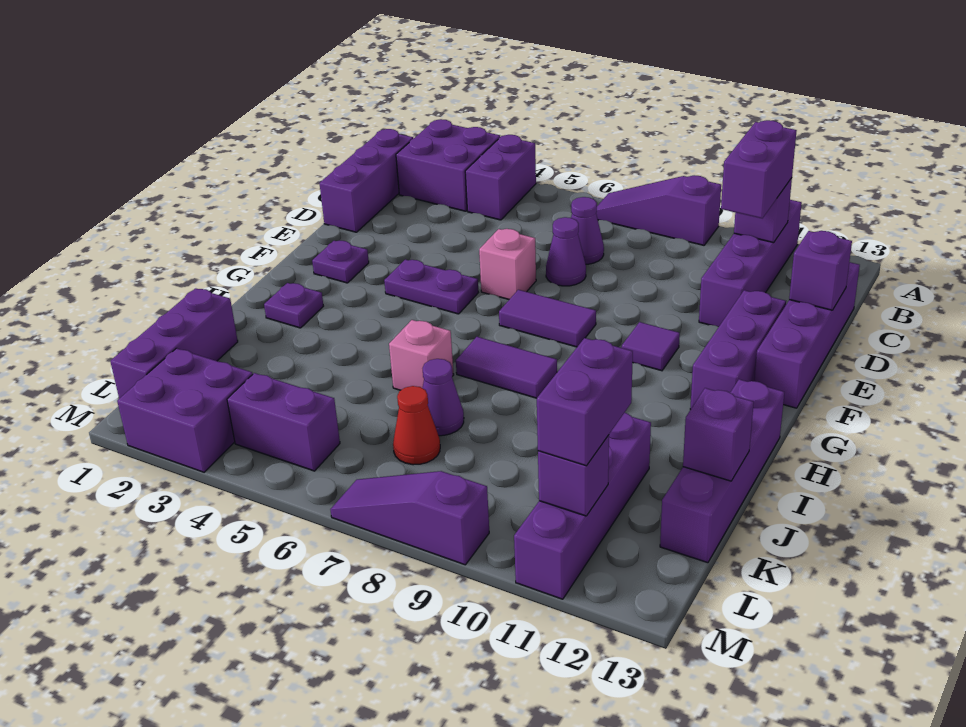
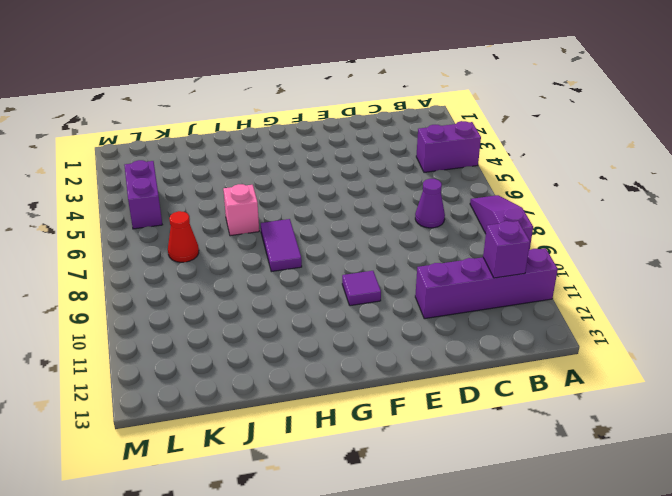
none -> purple 2x2 brick [396,119,500,211]
none -> purple 1x3 brick [319,129,413,232]
none -> purple 1x4 brick [754,262,860,408]
none -> purple 1x1 cone [546,217,586,286]

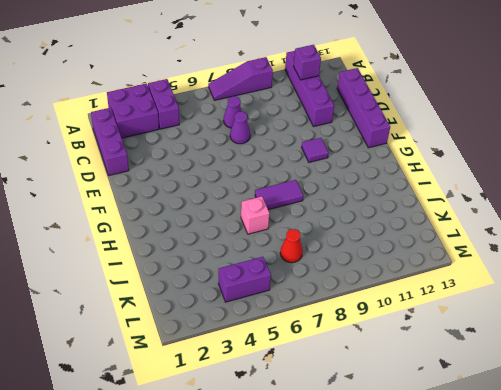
none -> pink 1x1 brick [479,229,536,299]
none -> purple 1x3 brick [690,290,786,410]
none -> purple 1x1 plate [312,240,369,283]
none -> purple 1x2 plate [384,260,478,314]

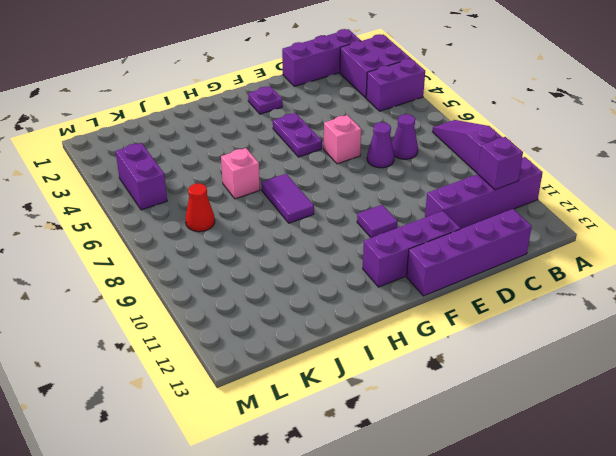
none -> purple 1x2 tile [499,290,596,347]
none -> purple 1x1 plate [264,283,323,328]
none -> purple 1x4 brick [660,379,784,563]
none -> purple 1x3 brick [110,288,238,398]

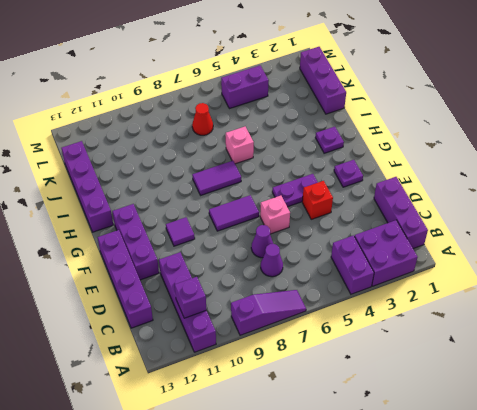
red 1x1 brick [302,181,333,219] -> none
none -> purple 1x1 cone [423,359,464,436]
none -> purple 1x4 brick [514,413,651,599]
none -> purple 2x2 brick [117,348,253,472]
none -> purple 1x3 slope [330,471,489,565]

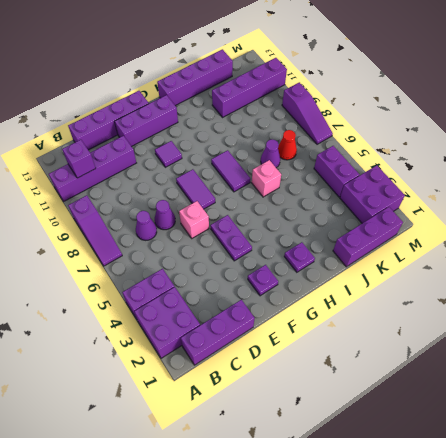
none -> purple 1x1 brick [789,231,852,310]
none -> purple 1x1 brick [683,388,754,481]
none -> purple 1x1 brick [538,435,609,516]
none -> purple 1x2 brick [721,120,797,218]

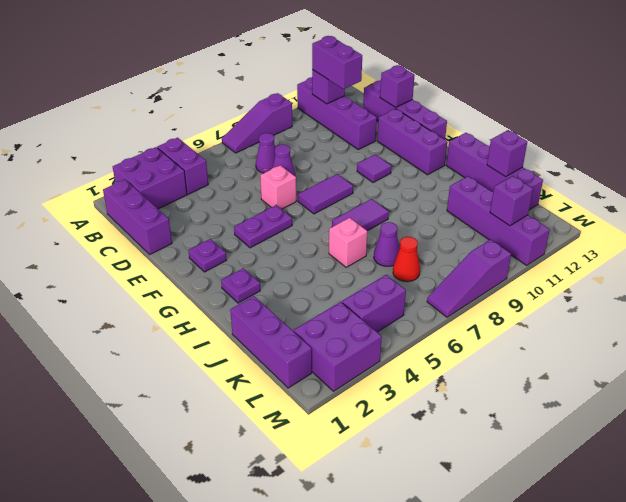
none -> purple 1x2 brick [537,338,633,466]

